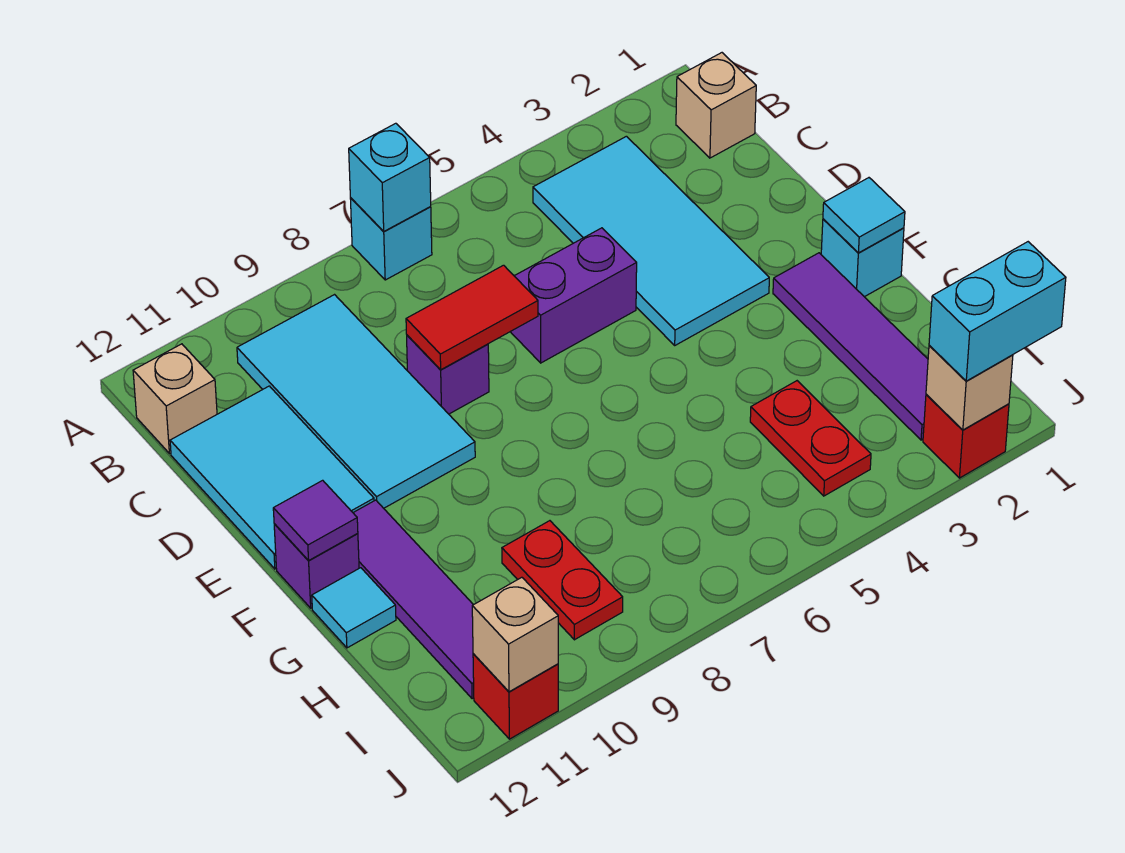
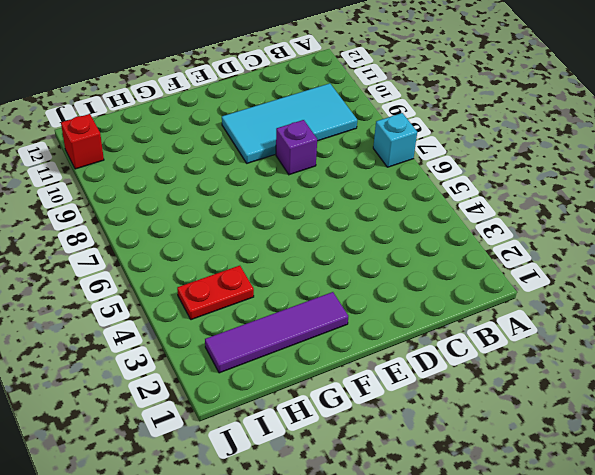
none -> tan 1x1 brick [676,53,756,158]
none -> cyan 2x4 tile [533,136,769,345]
none -> tan 1x1 brick [133,344,217,454]

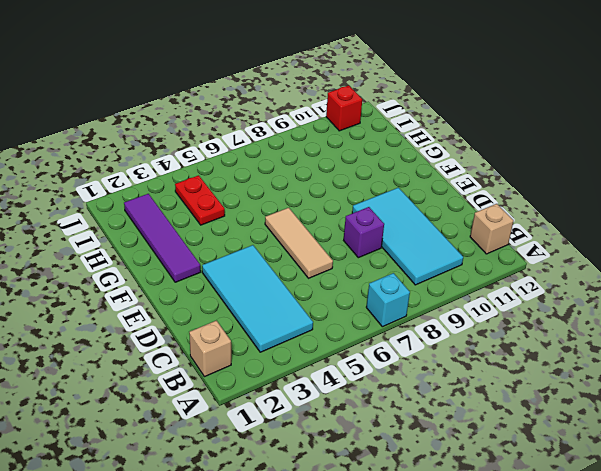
tan 1x3 tile [265,208,333,278] -> purple 1x2 brick [510,228,637,363]
none -> cyan 2x3 tile [170,386,374,569]
none -> cyan 1x1 brick [821,219,904,297]
none -> purple 1x4 tile [353,500,474,699]

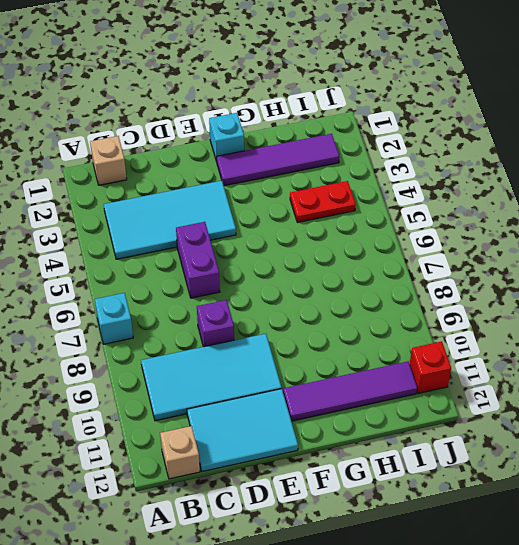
none -> purple 1x1 brick [274,524,359,608]
none -> cyan 1x1 tile [312,568,396,648]
none -> red 1x2 plate [502,521,623,640]

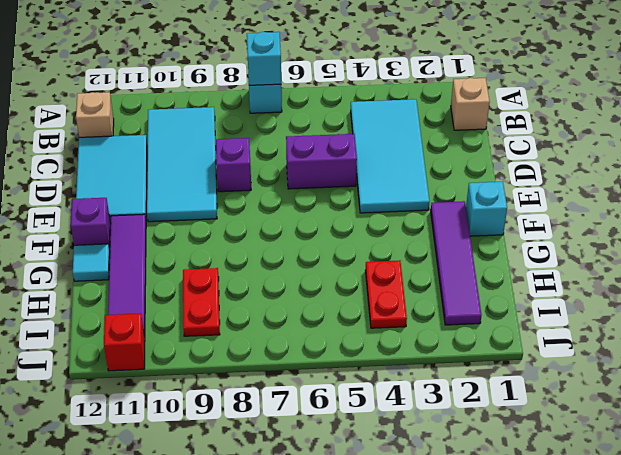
none -> red 1x1 brick [923,394,1009,478]
none -> red 1x2 tile [406,265,538,370]
none -> cyan 1x1 tile [823,178,905,253]

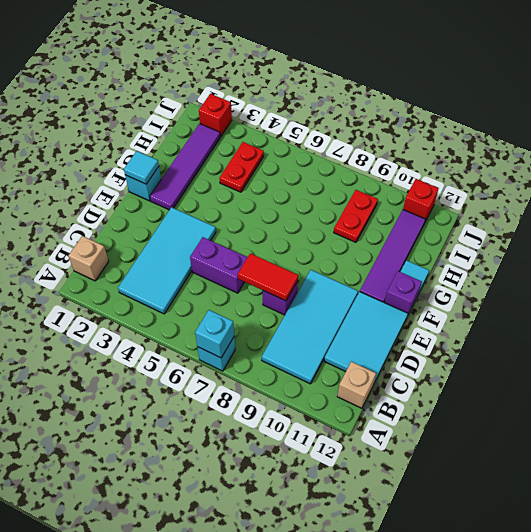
none -> purple 1x1 tile [273,480,358,561]
none -> tan 1x1 brick [926,345,1013,430]
none -> tan 1x1 brick [472,577,558,692]

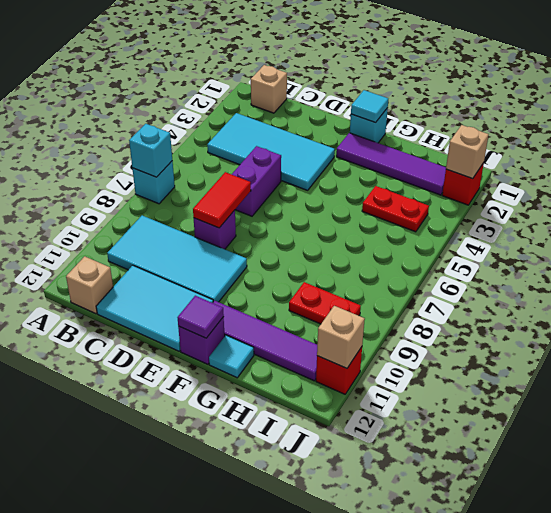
none -> cyan 1x2 brick [929,242,1066,381]

